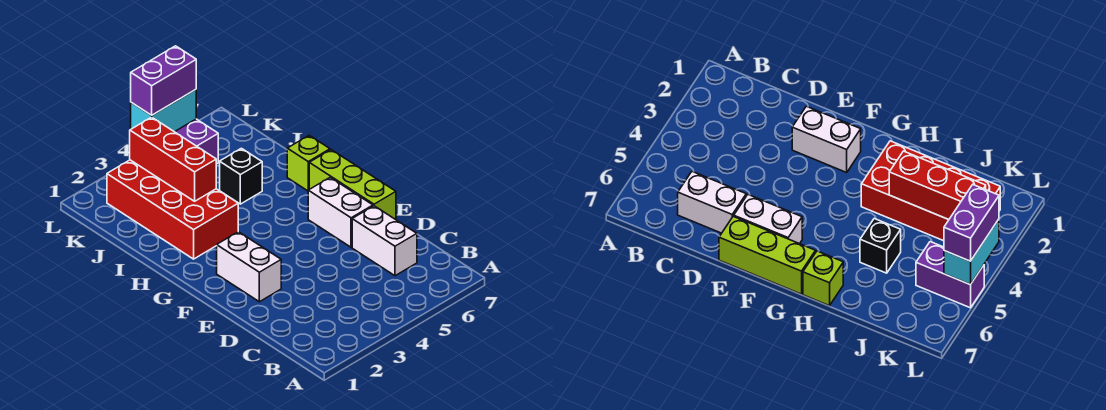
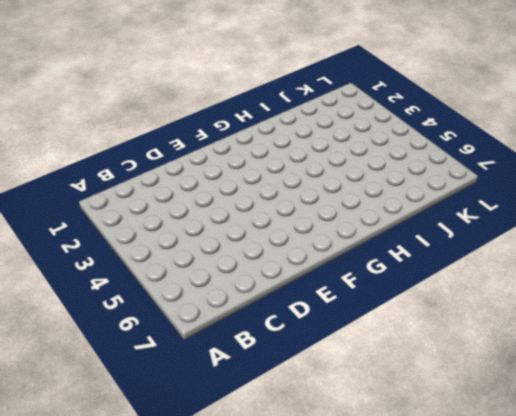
none -> white 1x2 brick [352,206,417,276]
none -> white 1x2 brick [217,232,281,302]

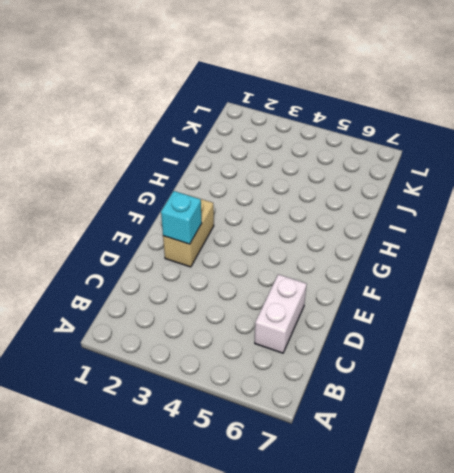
tan 1x2 brick [163,196,214,267] -> white 1x2 brick [217,232,281,302]
cyan 1x1 brick [161,191,202,244] -> none
none -> white 1x2 brick [308,177,373,247]
none -> lime 1x3 brick [309,150,396,220]

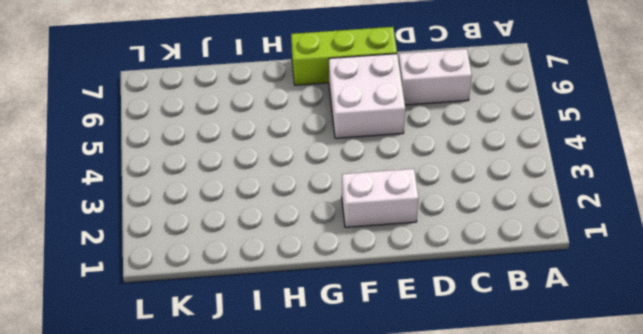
white 2x2 brick [329,54,405,138] -> white 1x2 brick [308,177,373,247]
none -> red 2x4 brick [107,160,238,259]
none -> lime 1x1 brick [287,135,330,191]

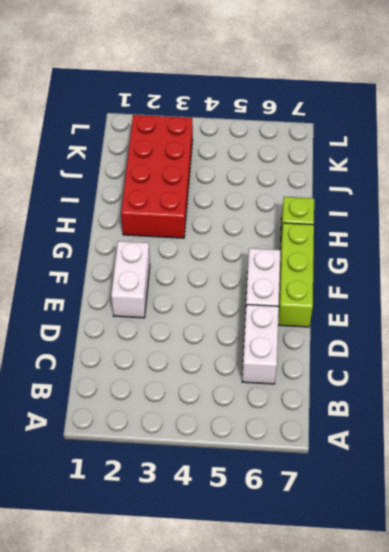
none -> black 1x1 brick [220,148,262,204]
none -> purple 1x2 brick [175,119,218,164]

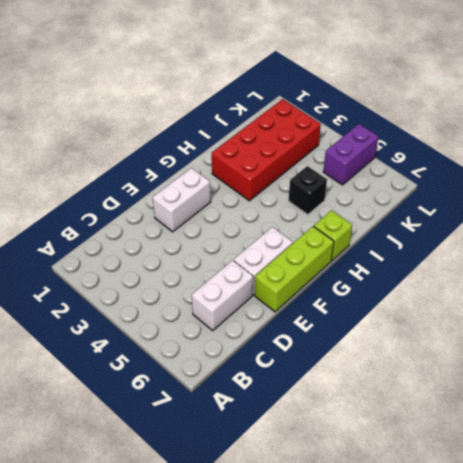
none -> red 1x3 brick [130,117,216,201]
none -> cyan 1x2 brick [131,90,196,132]

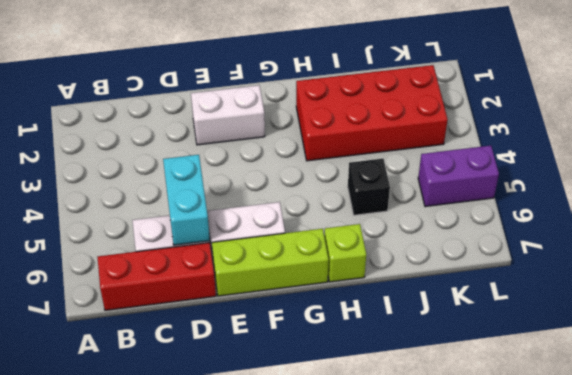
red 1x3 brick [98,243,216,310] -> red 1x3 brick moved to [130,117,216,201]
cyan 1x2 brick [163,155,210,245] -> cyan 1x2 brick moved to [131,90,196,132]
none -> purple 1x2 brick [131,46,196,115]

